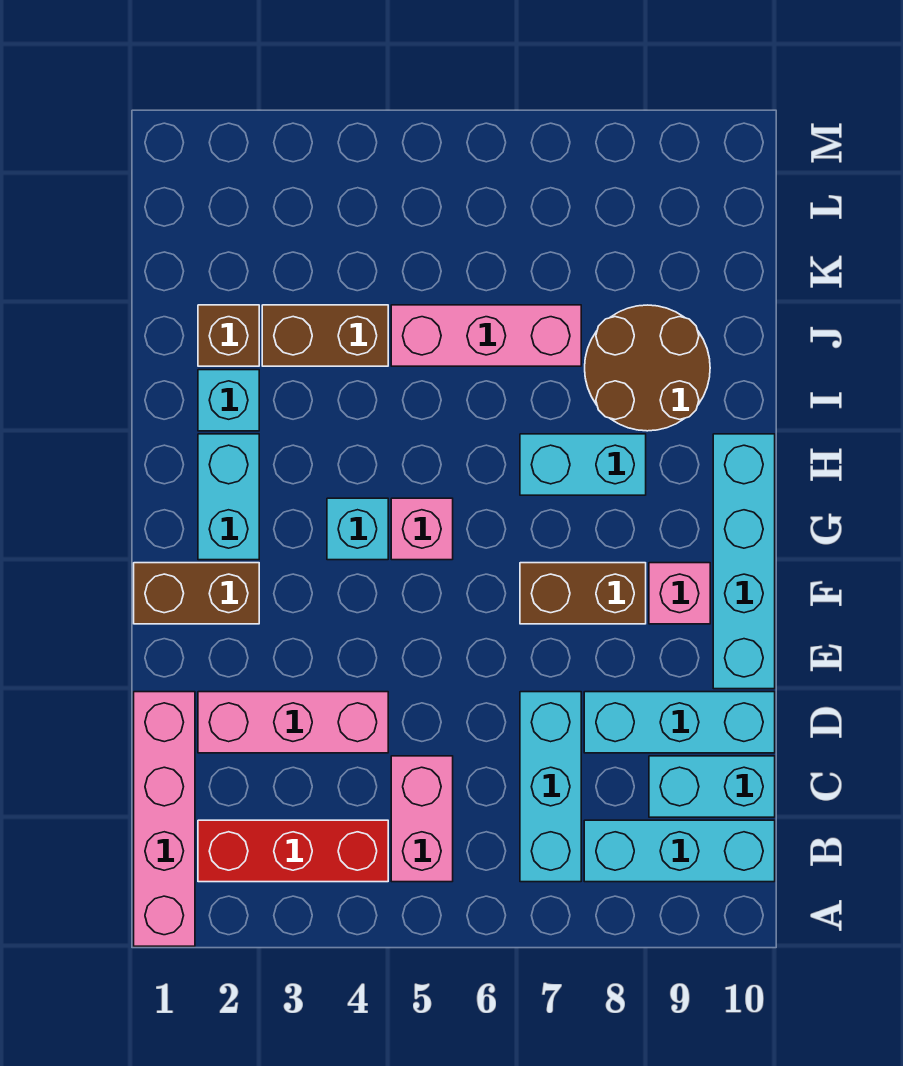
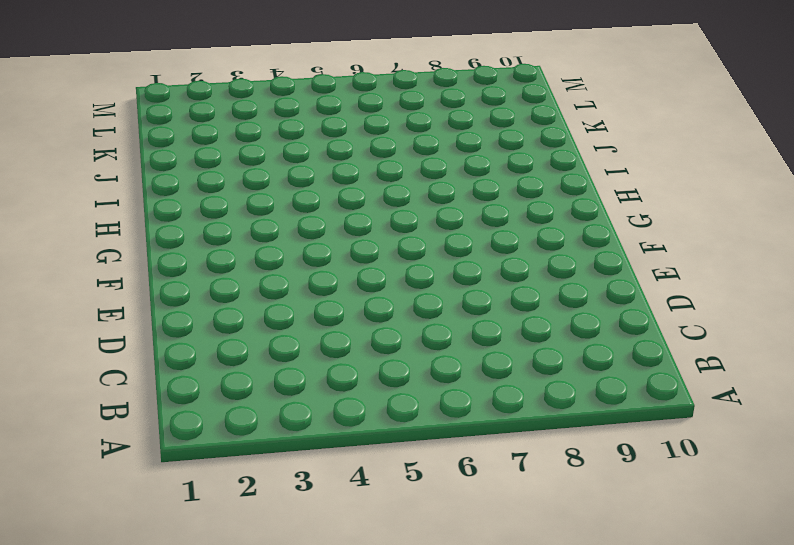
none -> pink 1x4 brick [134,692,195,946]
none -> red 1x3 brick [198,820,388,882]
none -> pink 1x2 brick [391,756,453,882]

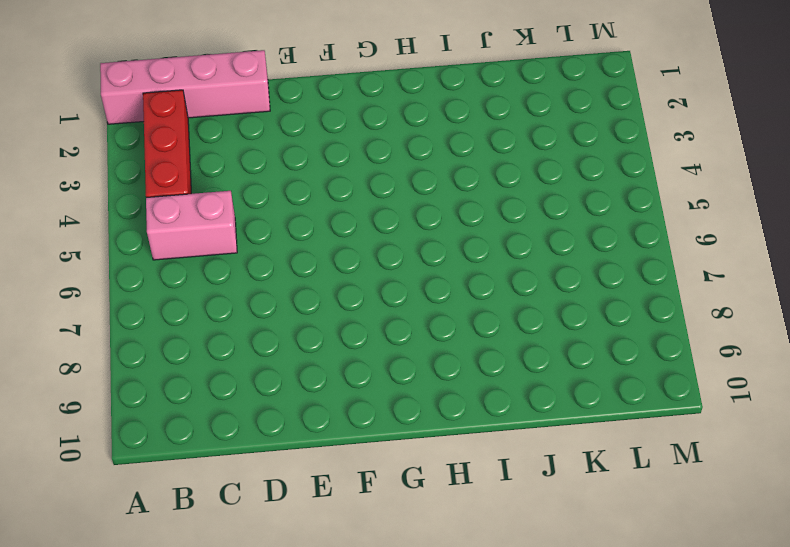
none -> cyan 1x3 brick [520,692,581,882]
none -> cyan 1x3 brick [584,820,775,882]
none -> cyan 1x2 brick [649,756,775,817]

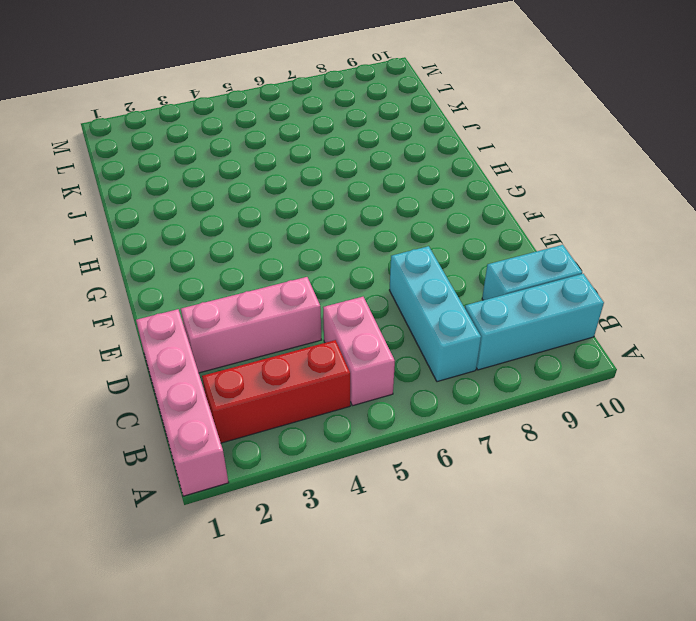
none -> cyan 1x3 brick [584,692,775,753]
none -> cyan 1x4 brick [713,434,775,689]
none -> brown 1x2 brick [134,563,259,624]

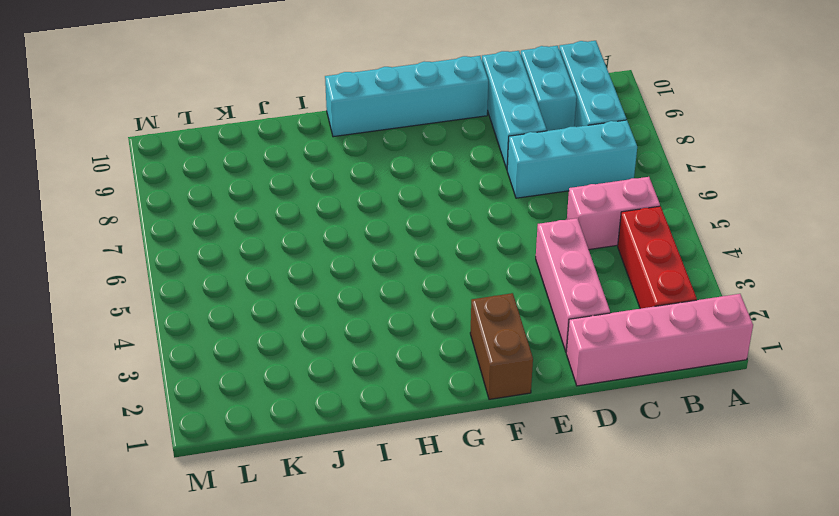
none -> brown 1x2 brick [520,563,646,624]
none -> pink 1x1 brick [649,563,710,624]
none -> cyan 1x2 brick [198,434,259,560]

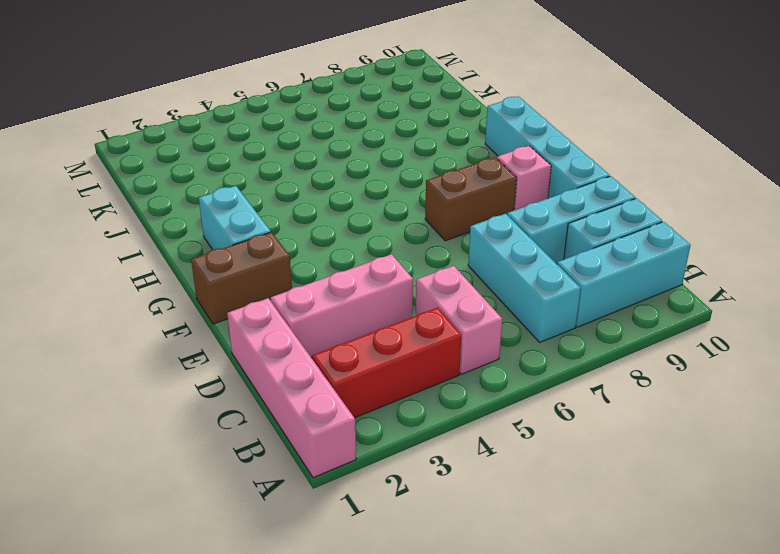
none -> cyan 1x1 brick [327,498,388,560]
none -> pink 1x1 brick [391,498,453,560]
none -> cyan 1x2 brick [520,434,646,495]

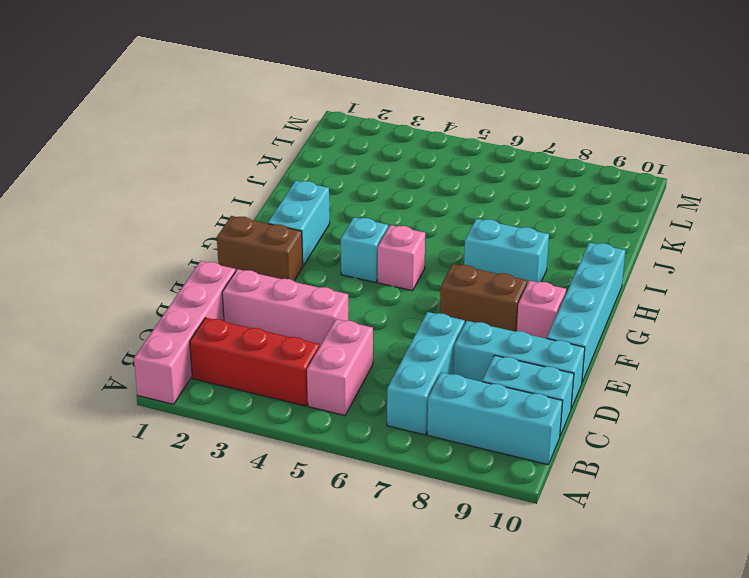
none -> cyan 1x1 brick [198,370,259,431]
none -> brown 2x2 round brick [585,305,710,431]
none -> brown 1x1 brick [198,305,259,366]

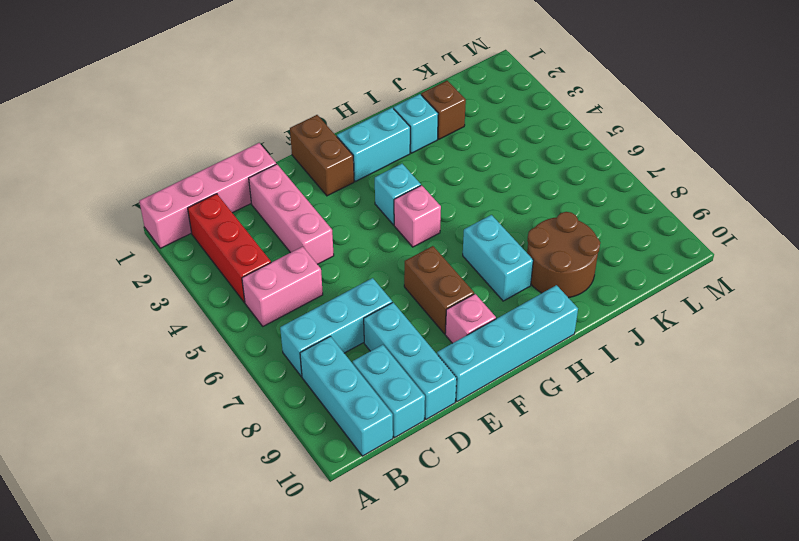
none -> brown 1x2 brick [262,305,388,366]
none -> pink 1x3 brick [391,305,581,366]

